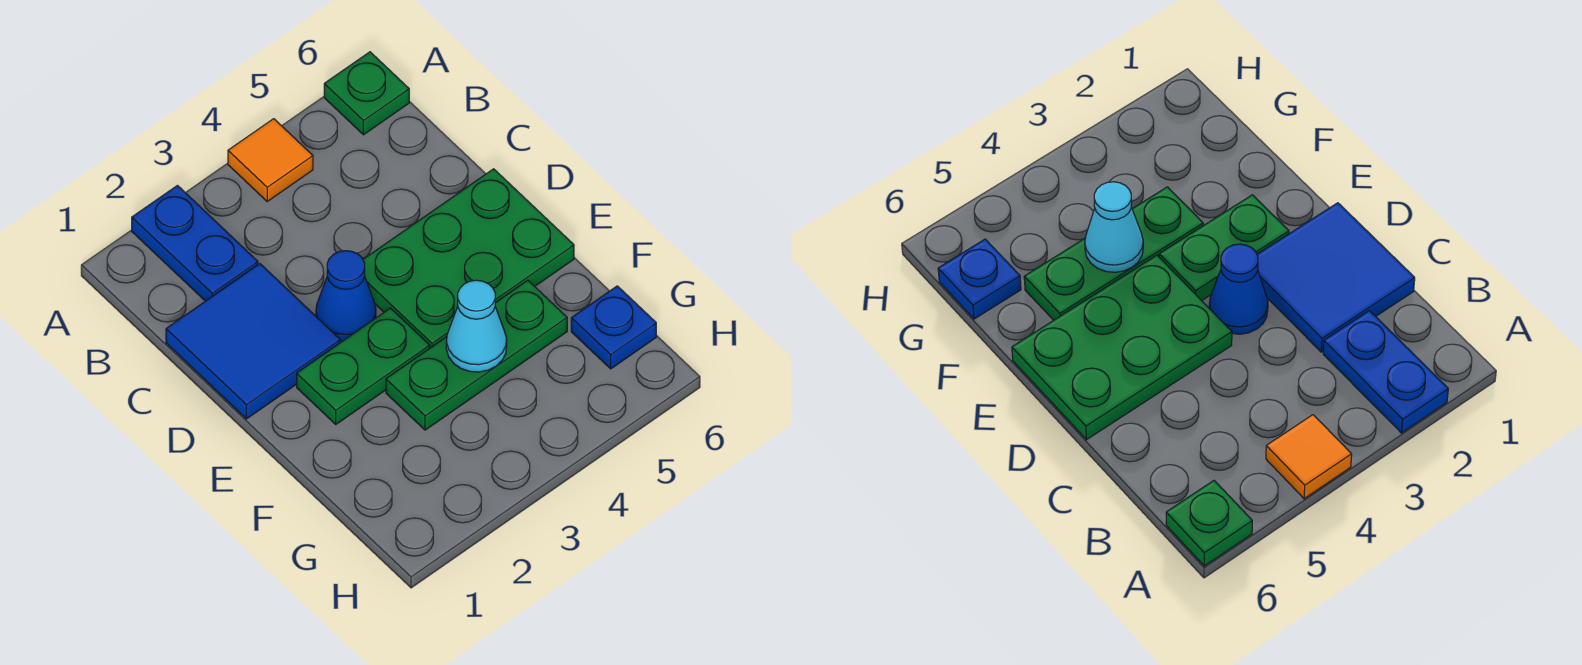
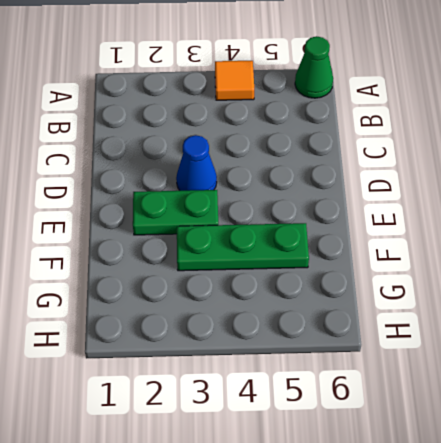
green 1x1 cone [295,36,333,98] -> green 1x1 plate [324,52,409,135]
none -> blue 1x2 plate [132,186,258,301]
none -> blue 2x2 tile [166,264,340,419]

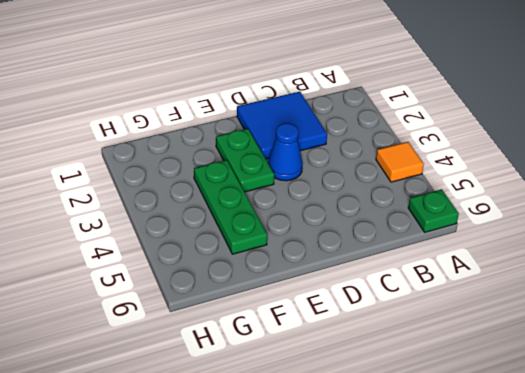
none -> blue 1x2 plate [132,186,258,301]
none -> green 2x3 plate [363,169,574,348]

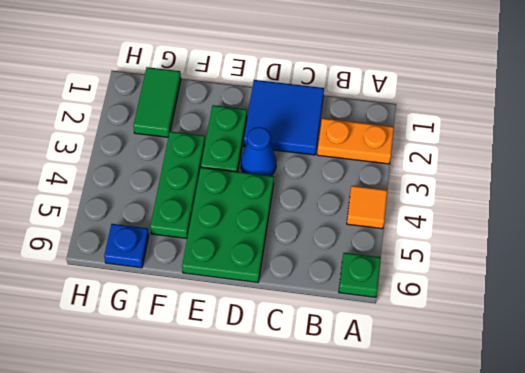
orange 1x2 plate [317,118,394,164] -> blue 1x2 plate [132,186,258,301]
green 1x2 tile [133,67,181,137] -> none
none -> cyan 1x1 cone [446,280,507,372]

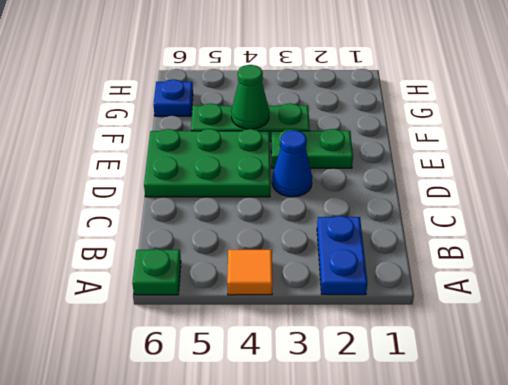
green 1x1 cone [231,65,269,129] -> cyan 1x1 cone [446,280,507,372]
none -> blue 2x2 tile [166,264,340,419]

